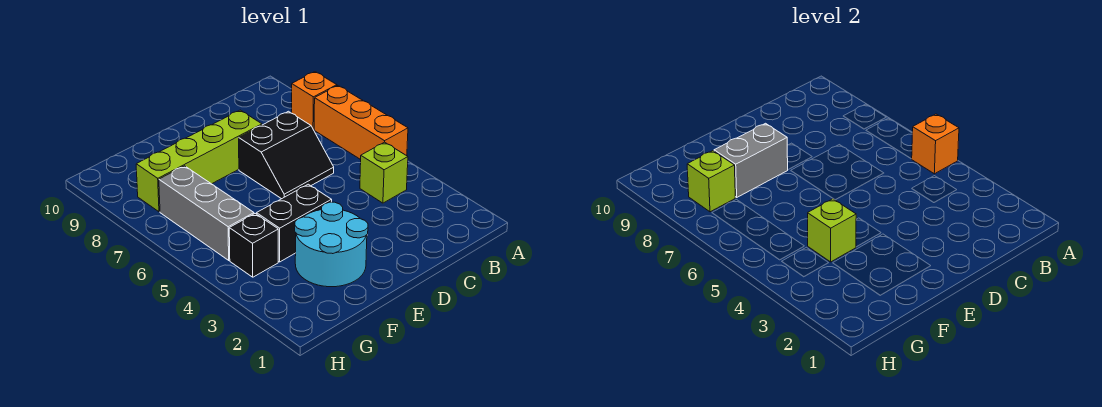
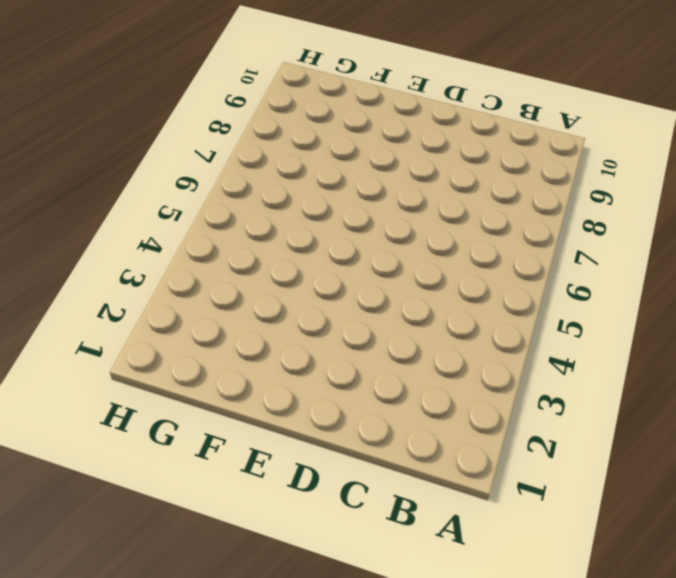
none -> orange 1x3 brick [314,86,408,160]
none -> orange 1x1 brick [292,72,337,130]
none -> lime 1x1 brick [360,142,408,203]

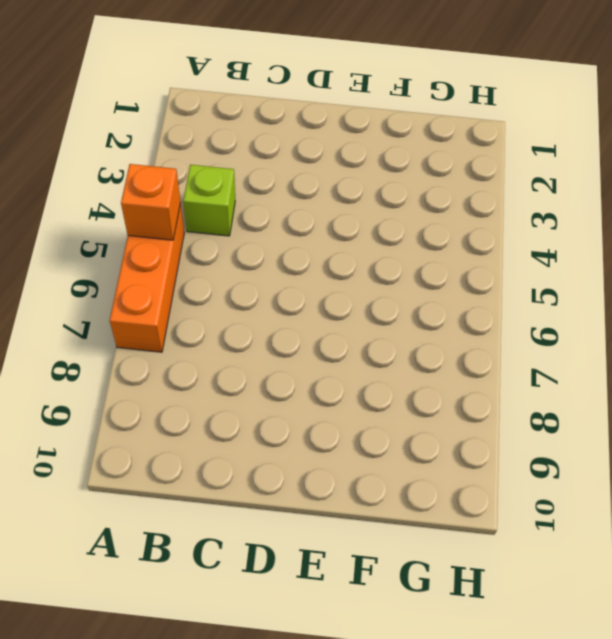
none -> orange 1x1 brick [292,72,337,130]
none -> black 2x2 slope [239,111,334,199]
none -> lime 1x4 brick [136,110,262,212]

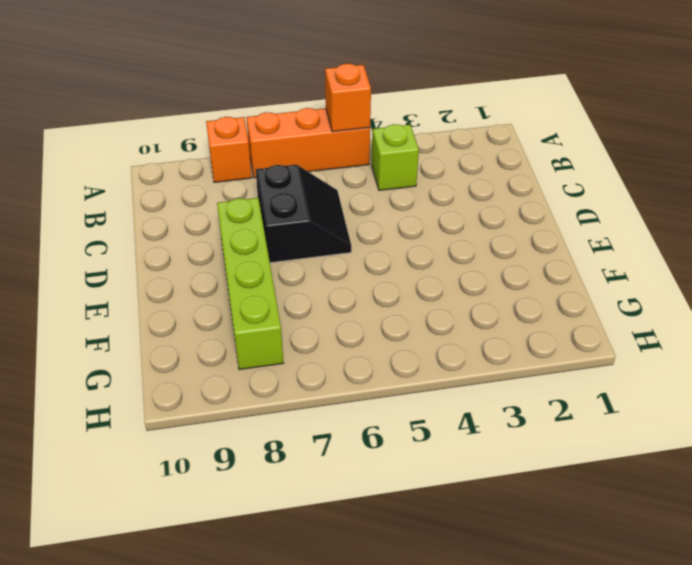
none -> cyan 2x2 round brick [295,202,368,287]
none -> black 1x2 brick [257,184,332,262]
none -> black 1x1 brick [229,214,278,277]

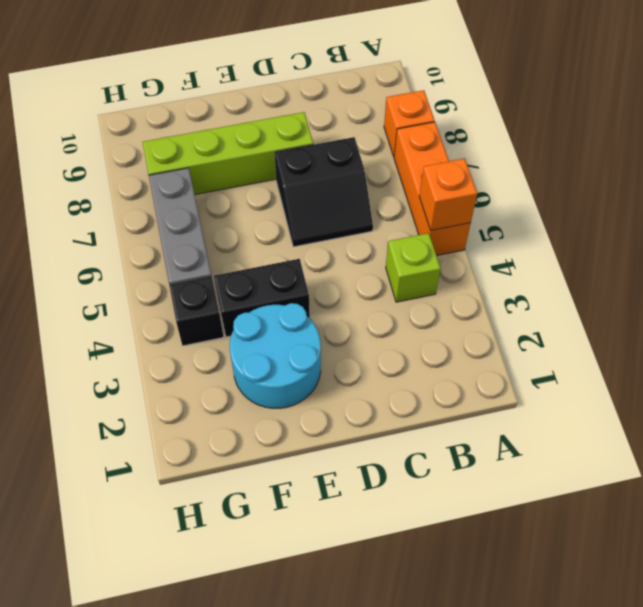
none -> grey 1x2 brick [714,123,788,197]
none -> lime 1x1 brick [808,199,856,262]
none -> lime 1x1 brick [687,151,735,212]

